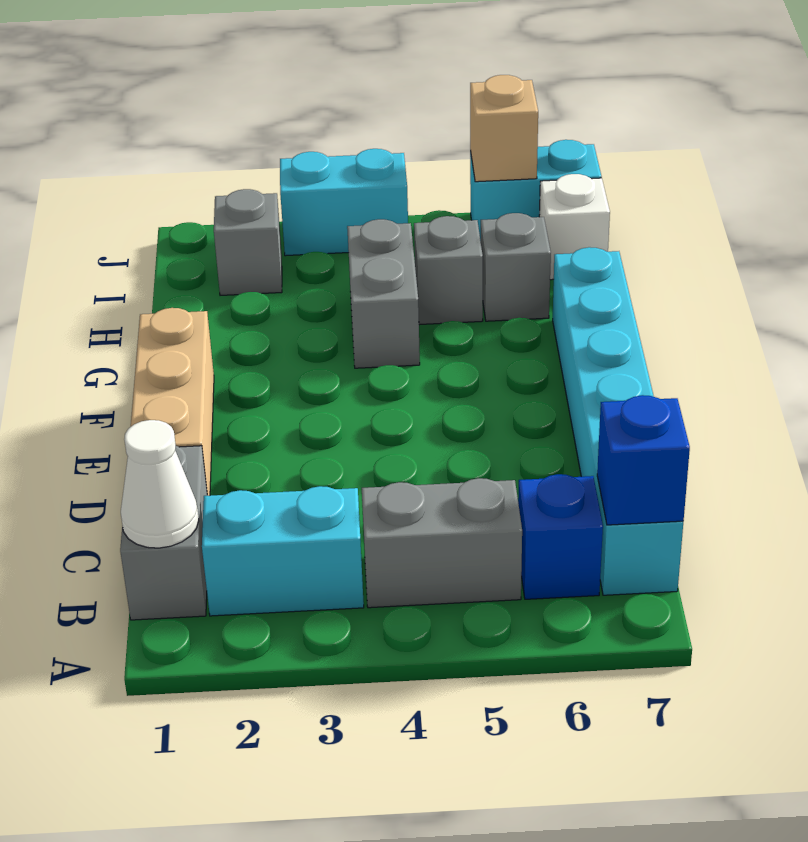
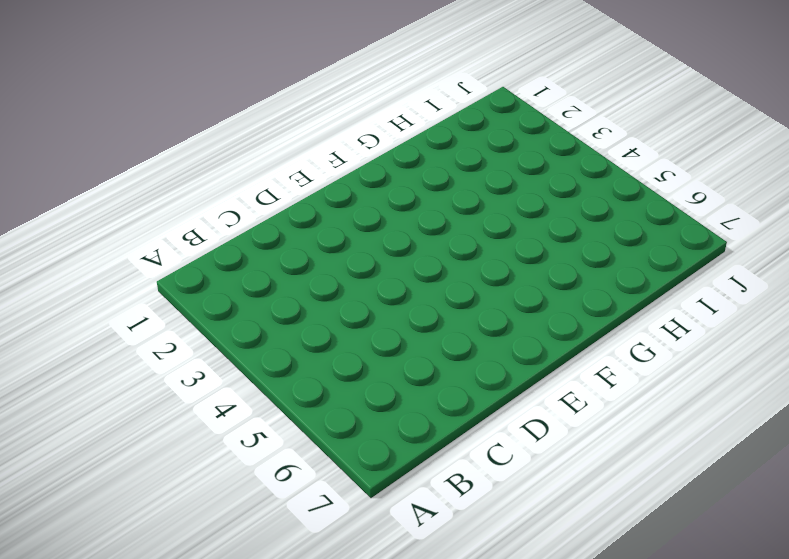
none -> grey 1x2 brick [120,446,207,620]
none -> cyan 1x2 brick [202,486,364,616]
none -> grey 1x2 brick [362,478,522,608]

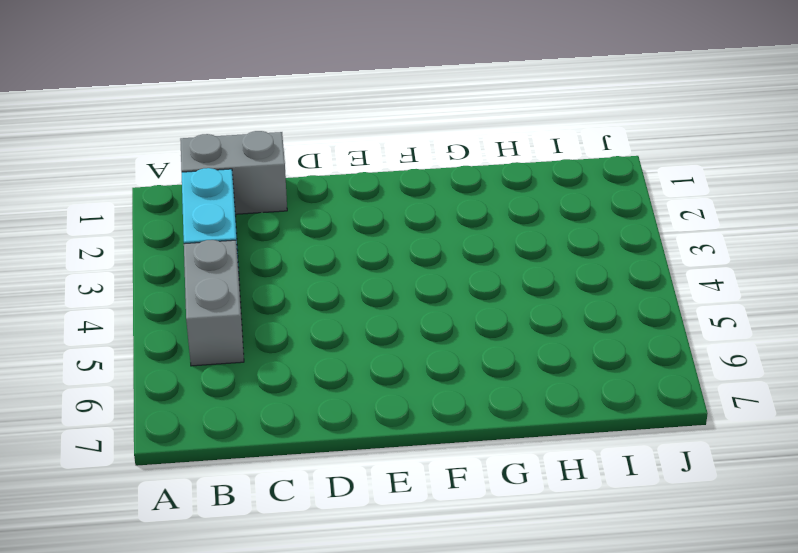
none -> blue 1x1 brick [518,474,603,599]
none -> cyan 1x6 brick [553,247,683,595]
none -> tan 1x3 brick [131,308,214,496]

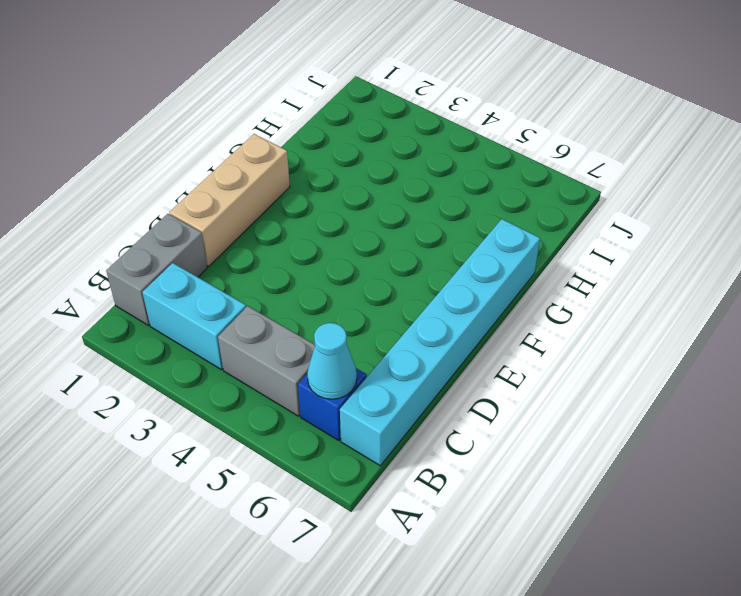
cyan 1x1 cone [307,323,357,399] -> none
none -> grey 1x2 brick [347,219,420,368]
none -> grey 1x1 brick [414,216,483,325]
none -> grey 1x1 brick [481,213,551,321]

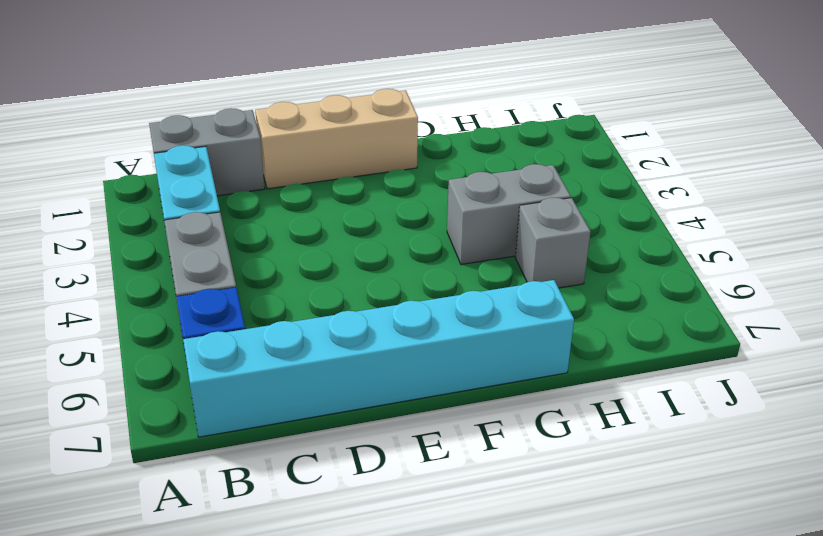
none -> grey 1x1 brick [481,213,551,321]
none -> grey 1x1 brick [214,189,282,295]
none -> white 1x1 brick [539,174,610,280]

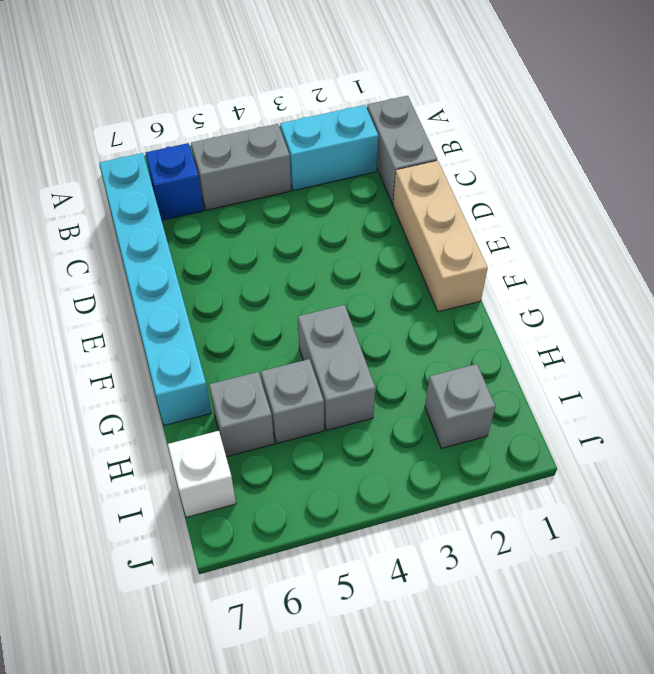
none -> cyan 1x2 brick [280,149,408,256]
none -> cyan 1x2 brick [470,140,601,241]
none -> white 1x1 cone [121,420,199,548]

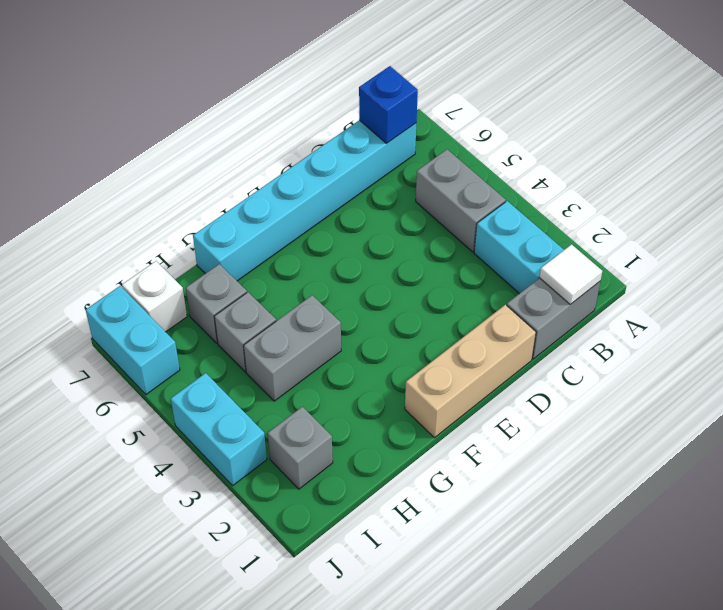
white 1x1 tile [540,245,602,304] -> white 1x1 cone [121,420,199,548]
none -> blue 1x1 brick [518,474,603,599]
none -> tan 1x1 brick [470,75,538,182]

